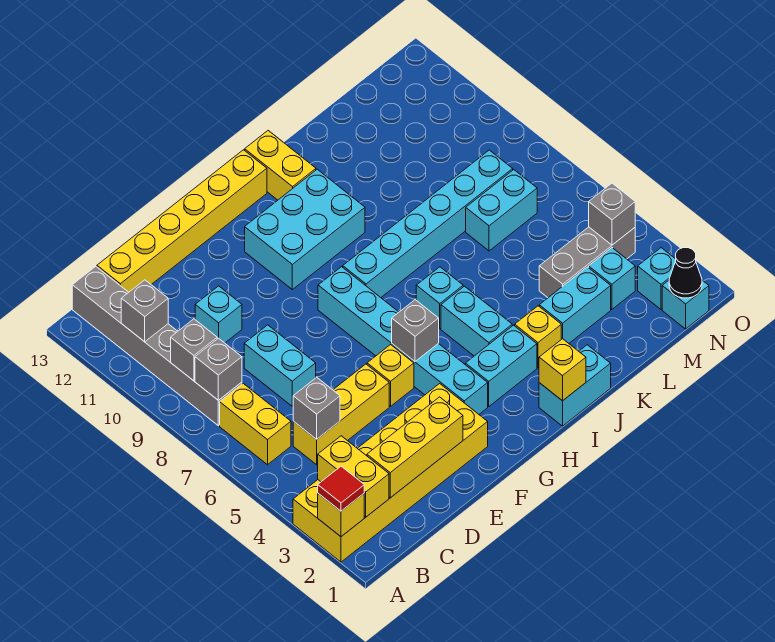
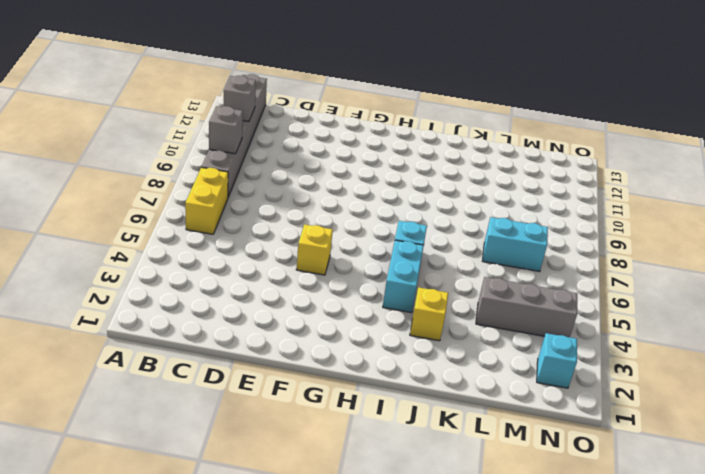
none -> yellow 2x6 brick [293,384,488,562]
none -> yellow 1x3 brick [293,364,389,465]
none -> yellow 1x6 brick [97,150,267,292]
none -> cyan 1x2 brick [244,325,316,406]

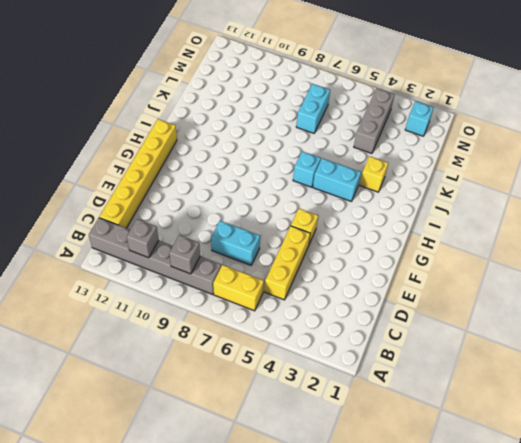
none -> yellow 2x6 brick [293,384,488,562]
none -> cyan 1x1 brick [195,286,242,343]
none -> cyan 1x6 brick [318,267,488,414]
none -> cyan 2x3 brick [245,169,365,290]

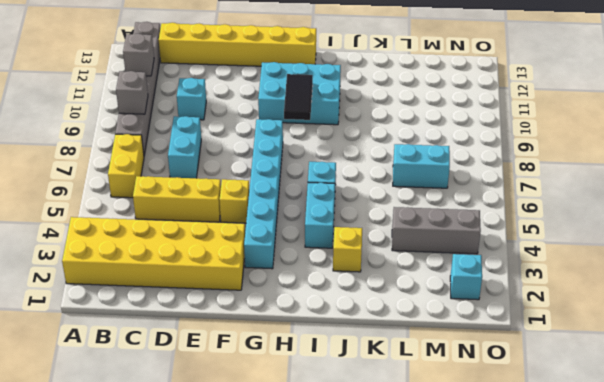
black 1x2 tile [284,74,313,120] -> none
none -> cyan 1x2 brick [465,325,537,406]
none -> cyan 1x6 brick [343,150,513,297]
none -> cyan 1x2 brick [539,345,611,426]
none -> yellow 1x2 brick [245,131,316,200]

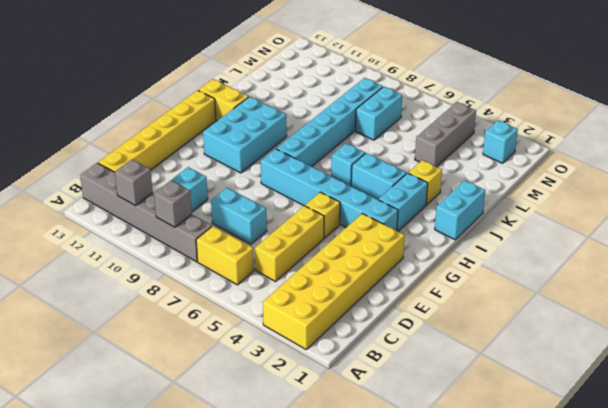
none -> cyan 1x2 brick [539,267,611,343]
none -> cyan 1x1 brick [589,248,635,309]
none -> cyan 1x1 brick [662,280,709,329]
none -> yellow 1x1 brick [318,494,364,537]

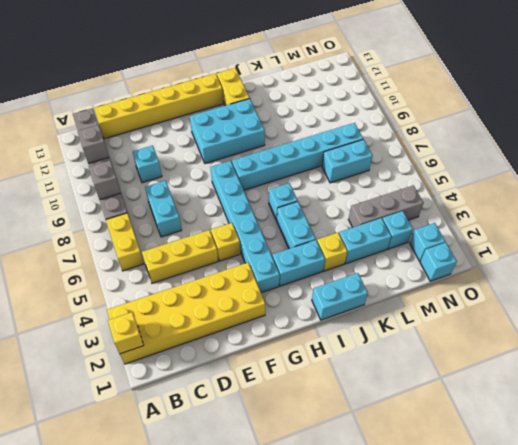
none -> yellow 1x2 brick [318,436,389,517]
none -> grey 1x1 brick [195,338,242,400]
none -> yellow 1x3 brick [367,397,463,498]
none -> grey 1x1 brick [293,377,340,439]

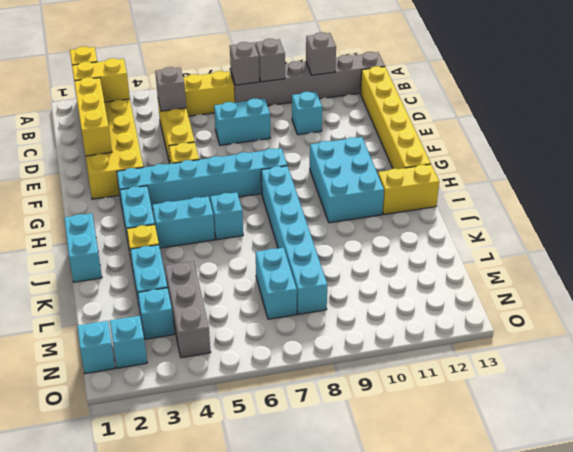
none -> grey 1x1 brick [392,300,439,361]
none -> yellow 1x1 brick [539,339,586,401]
none -> black 1x1 cone [669,248,702,298]
none -> grey 1x1 brick [589,183,635,245]

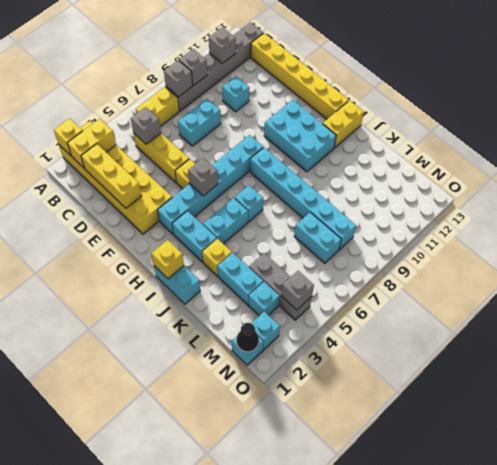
none -> red 1x1 tile [318,466,364,511]

